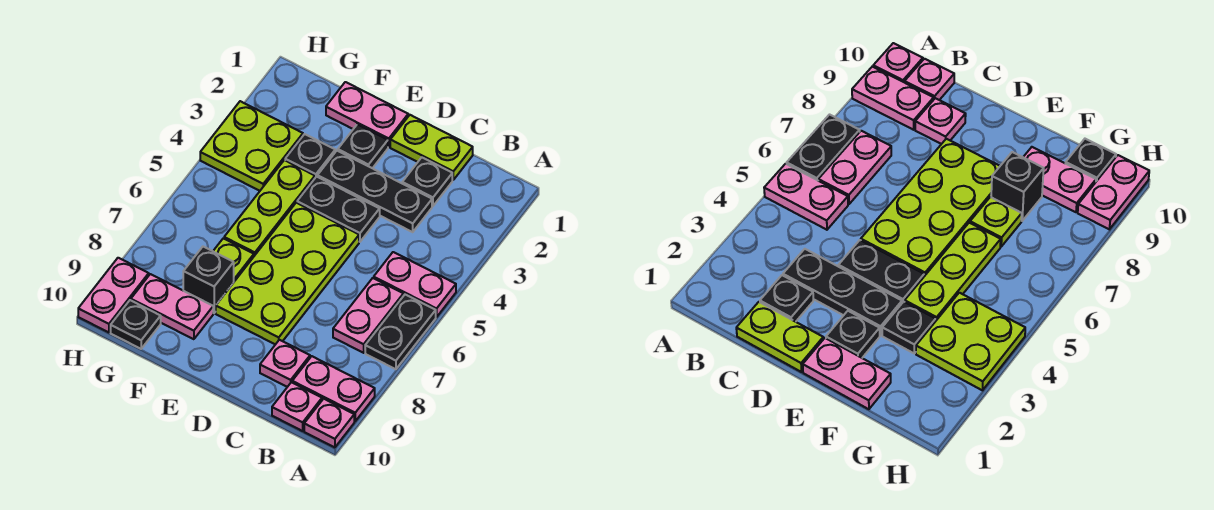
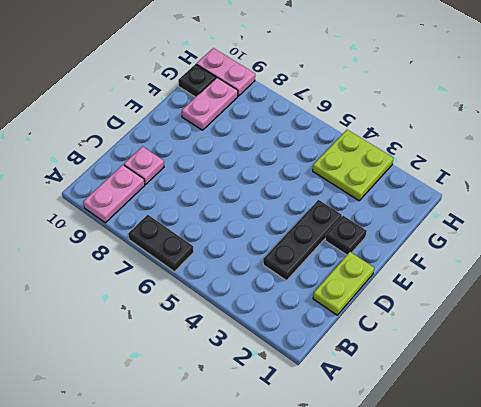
none -> pink 1x2 plate [374,252,456,317]
none -> pink 1x1 plate [304,399,354,447]
none -> pink 1x2 plate [333,278,403,353]

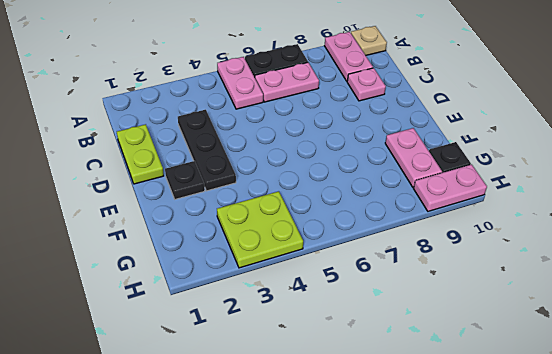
tan 1x1 plate [351,26,387,55] -> pink 1x1 plate [304,399,354,447]
none -> pink 1x1 plate [272,382,322,431]
none -> black 1x1 plate [402,158,452,206]
none -> black 1x2 plate [297,177,380,242]

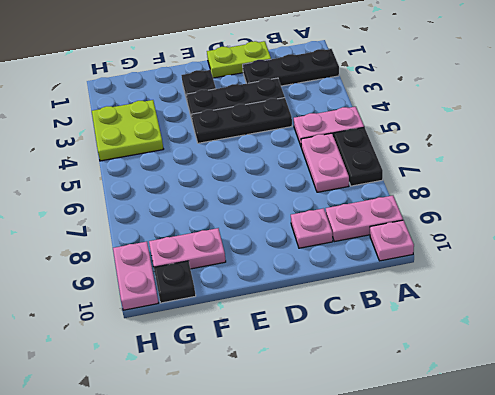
black 1x3 plate [243,49,339,86] -> black 1x1 plate [402,158,452,206]
black 1x3 plate [191,98,292,143] -> black 1x2 plate [297,177,380,242]
none -> pink 1x1 plate [272,382,322,431]
none -> lime 2x4 plate [216,203,359,344]
none -> pink 1x2 plate [326,82,408,147]

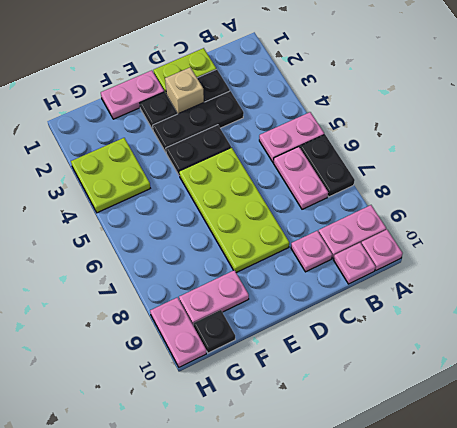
tan 1x1 brick [165,67,204,114] -> none
none -> black 1x1 plate [285,134,335,178]
none -> lime 1x3 plate [224,160,315,256]
none -> lime 1x1 plate [213,238,254,281]

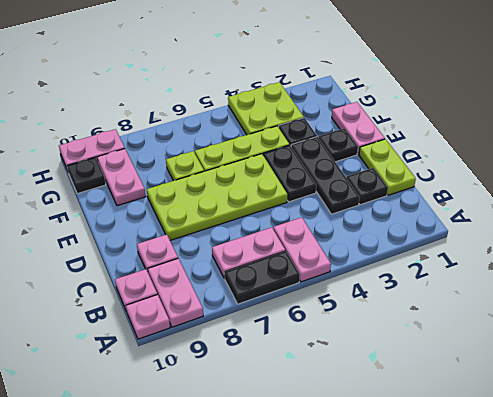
none -> black 1x1 brick [183,247,234,313]

